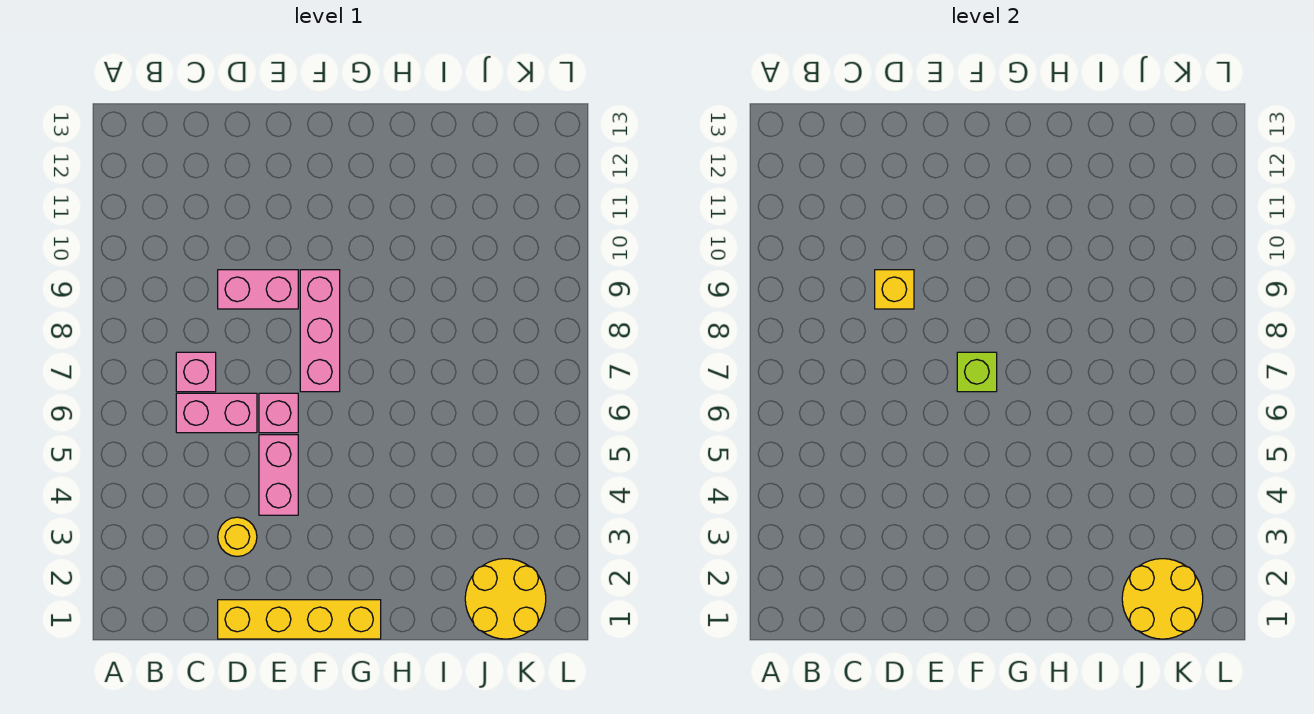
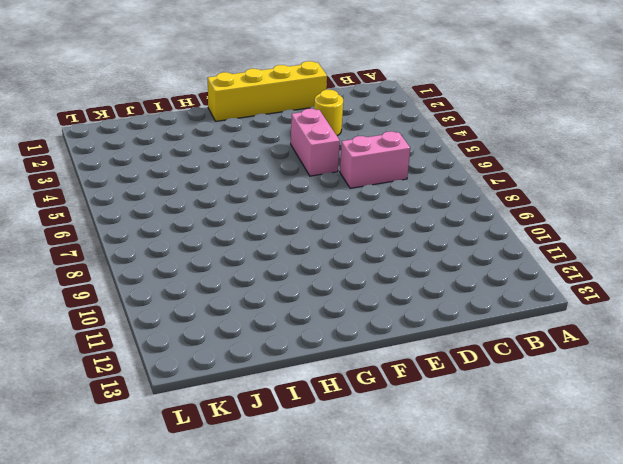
none -> pink 1x1 brick [176,352,216,392]
none -> pink 1x2 brick [218,270,298,309]
none -> pink 1x1 brick [259,393,298,433]

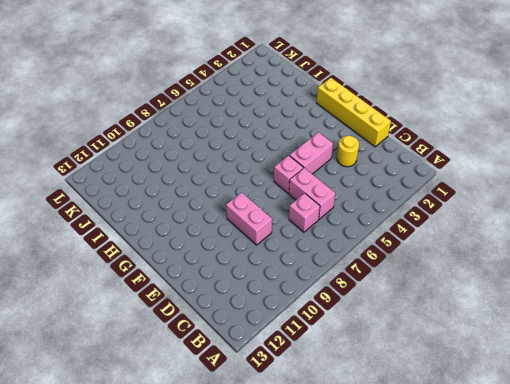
none -> pink 1x3 brick [300,270,340,392]
none -> yellow 2x2 round brick [465,559,546,639]
none -> yellow 1x1 brick [875,270,914,309]

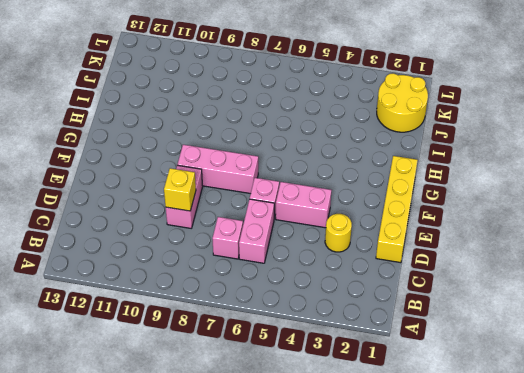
none -> lime 1x1 brick [957,352,997,392]
none -> yellow 2x2 round brick [1122,559,1203,639]

